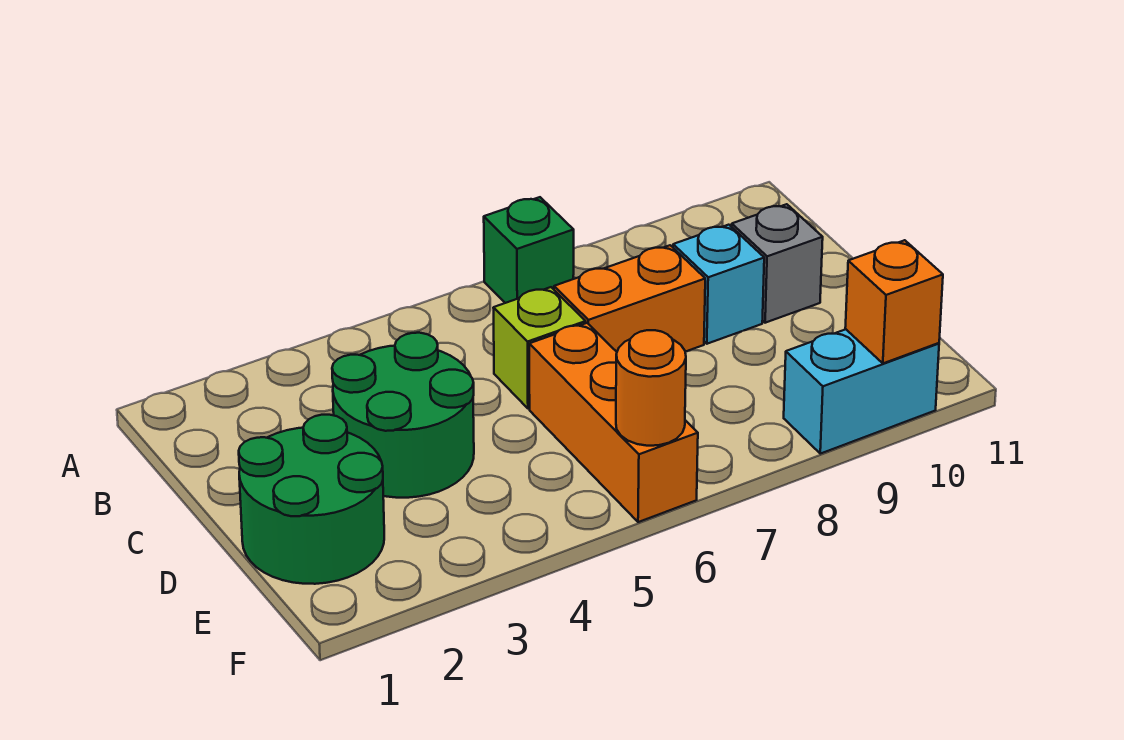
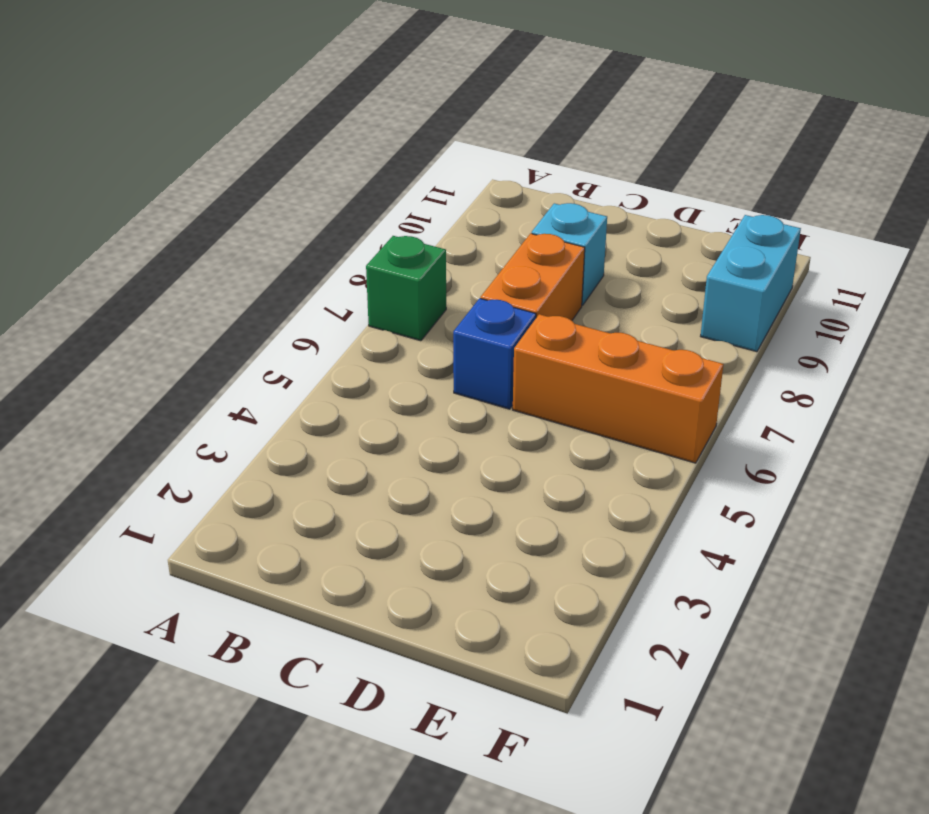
blue 1x1 brick [453,298,536,409] -> lime 1x1 brick [494,287,586,408]
none -> green 2x2 round brick [332,333,474,498]
none -> grey 1x1 brick [732,204,823,323]

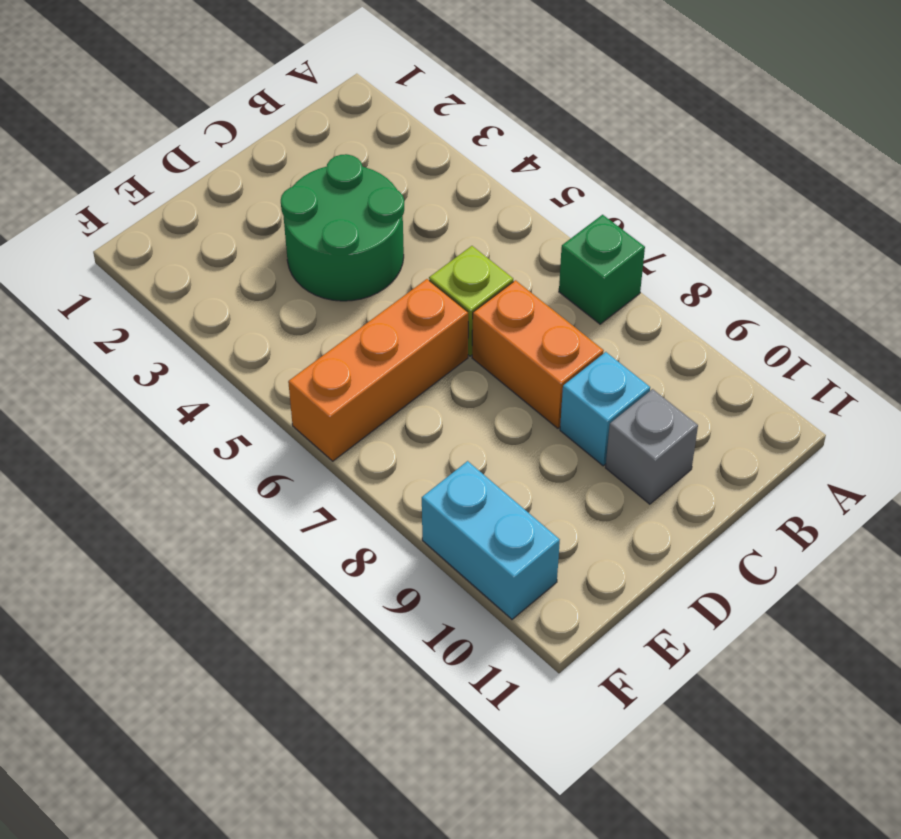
none -> green 2x2 round brick [239,415,384,584]
none -> orange 1x1 round brick [616,330,686,446]

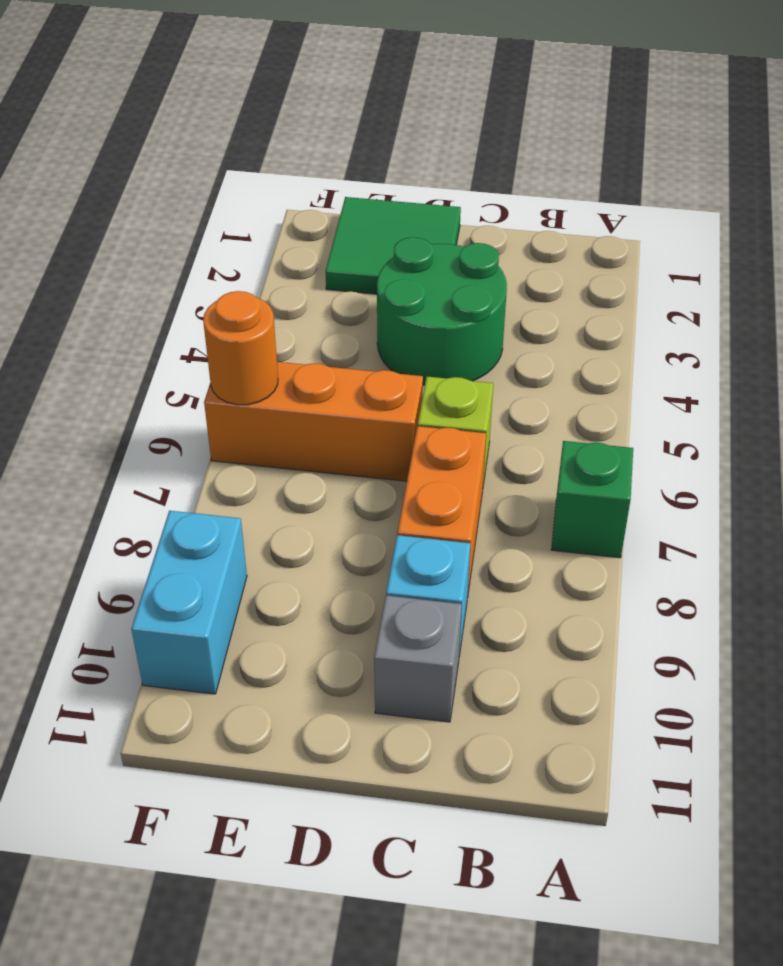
green 2x2 tile [325,197,461,294] -> green 2x2 round brick [239,415,384,584]
none -> orange 1x1 brick [845,240,943,363]

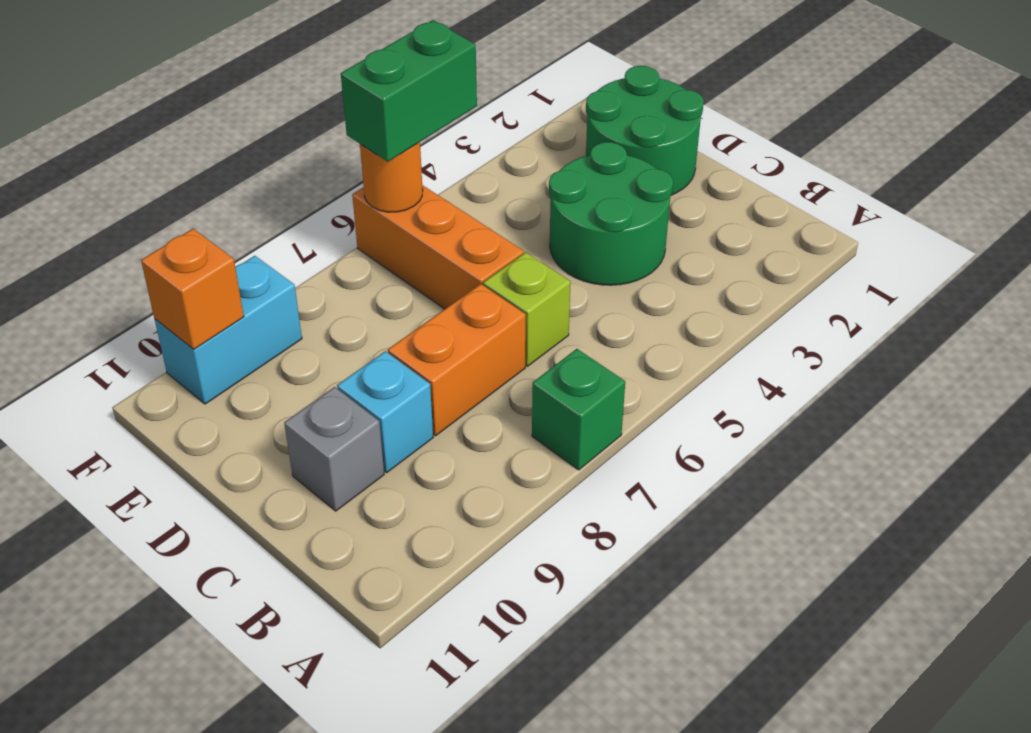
green 1x2 brick [341,20,477,162] -> none

